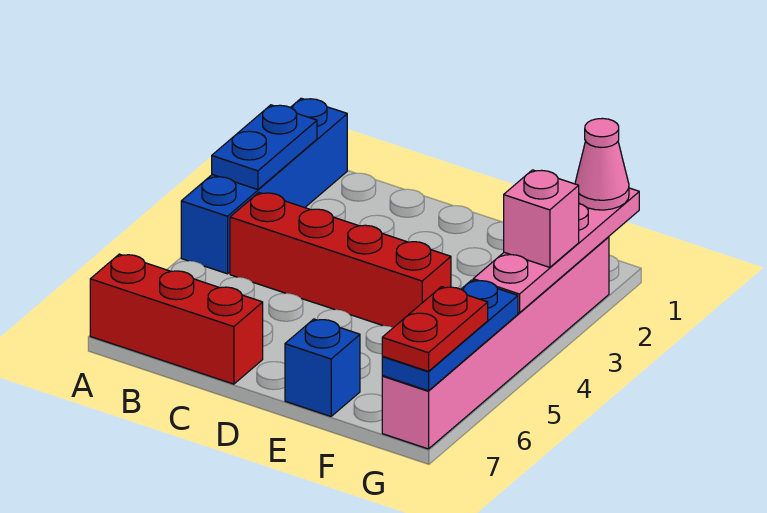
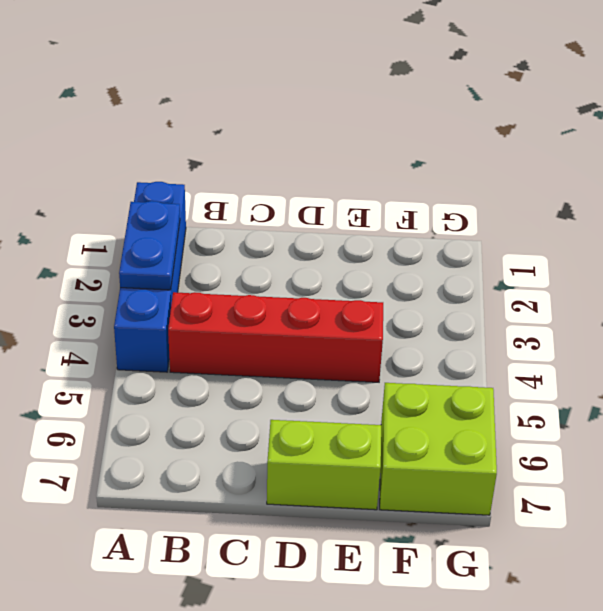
lime 1x2 brick [267,420,381,510] -> blue 1x1 brick [285,319,360,416]
lime 2x2 brick [380,383,497,515] -> pink 1x6 brick [382,237,609,449]
none -> red 1x3 brick [90,254,263,384]
none -> pink 1x4 plate [473,188,639,313]

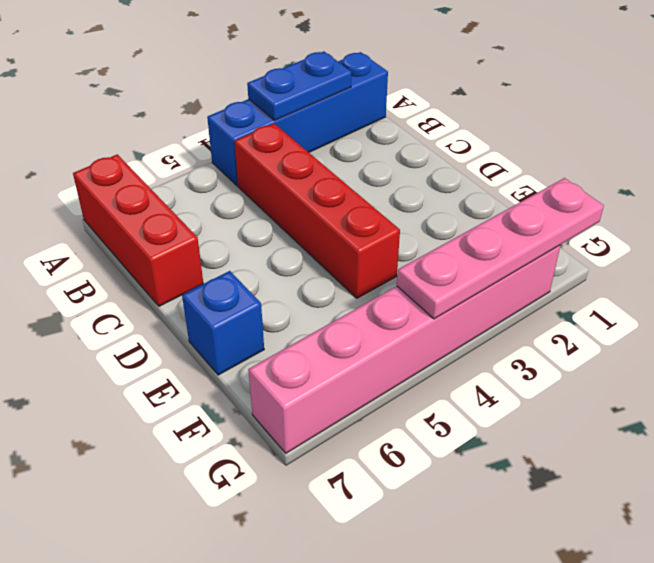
none -> blue 1x3 plate [382,280,518,391]
none -> pink 1x1 cone [575,118,629,210]

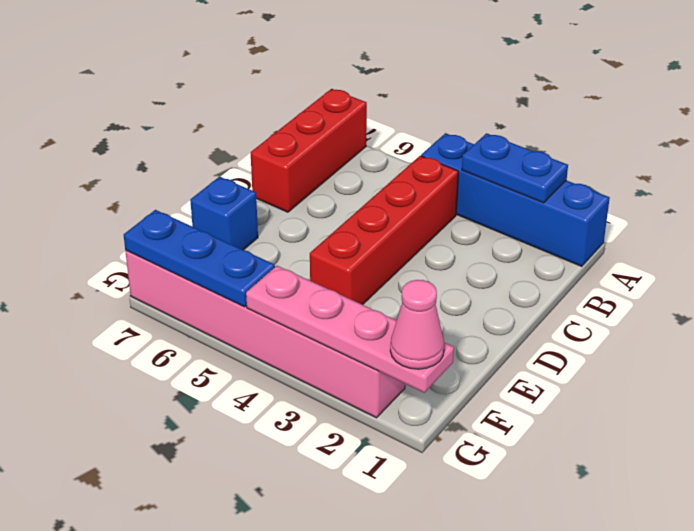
none -> pink 1x1 brick [504,170,579,267]
none -> red 1x2 plate [382,287,488,371]

